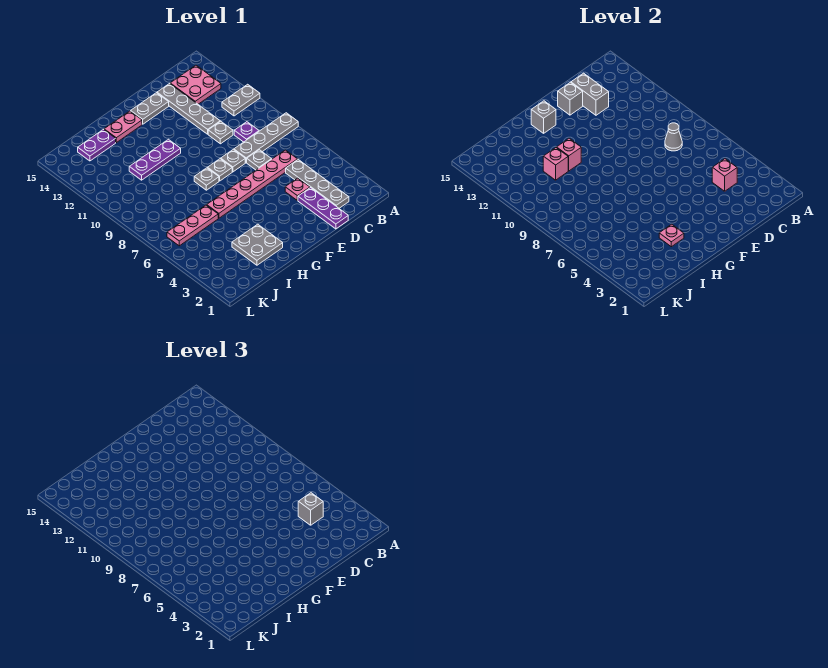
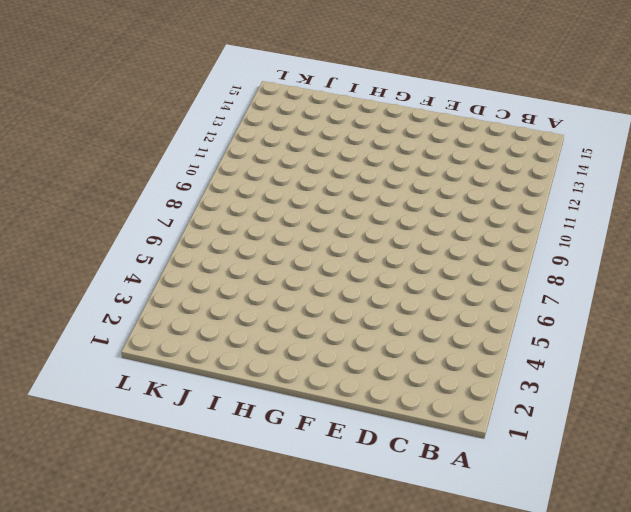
none -> grey 1x4 plate [234,113,298,163]
none -> grey 1x2 plate [222,84,260,116]
none -> pink 2x2 plate [170,65,221,104]

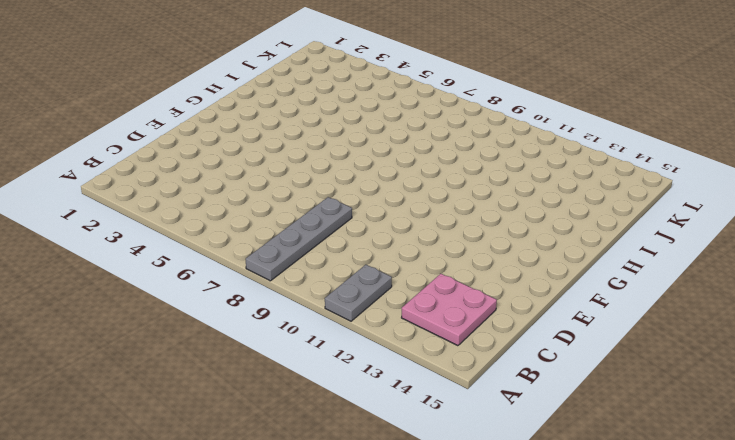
none -> grey 1x4 plate [286,160,349,208]
none -> pink 1x6 plate [207,150,298,218]
none -> purple 1x1 plate [234,122,259,142]

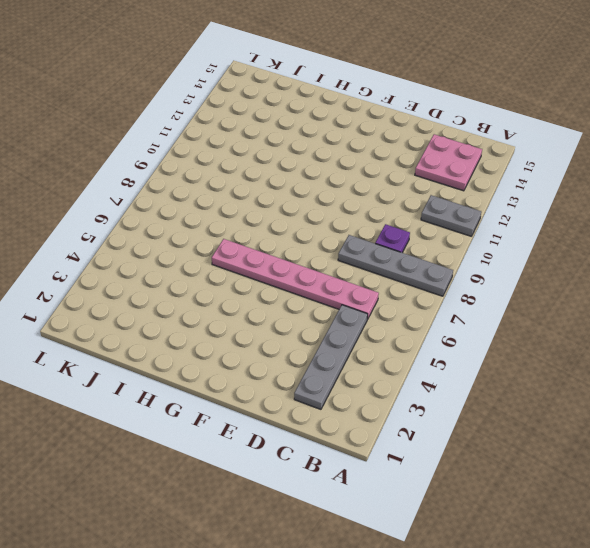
none -> purple 1x3 plate [298,188,348,229]
none -> pink 1x1 plate [285,178,310,200]
none -> grey 1x1 plate [247,150,272,170]

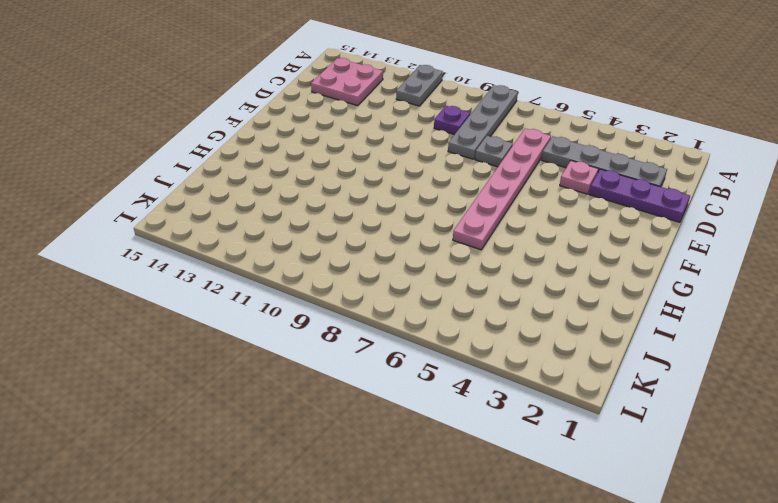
none -> grey 1x1 plate [208,121,233,144]
none -> grey 1x4 plate [157,84,220,134]
none -> grey 1x1 plate [221,149,245,172]

